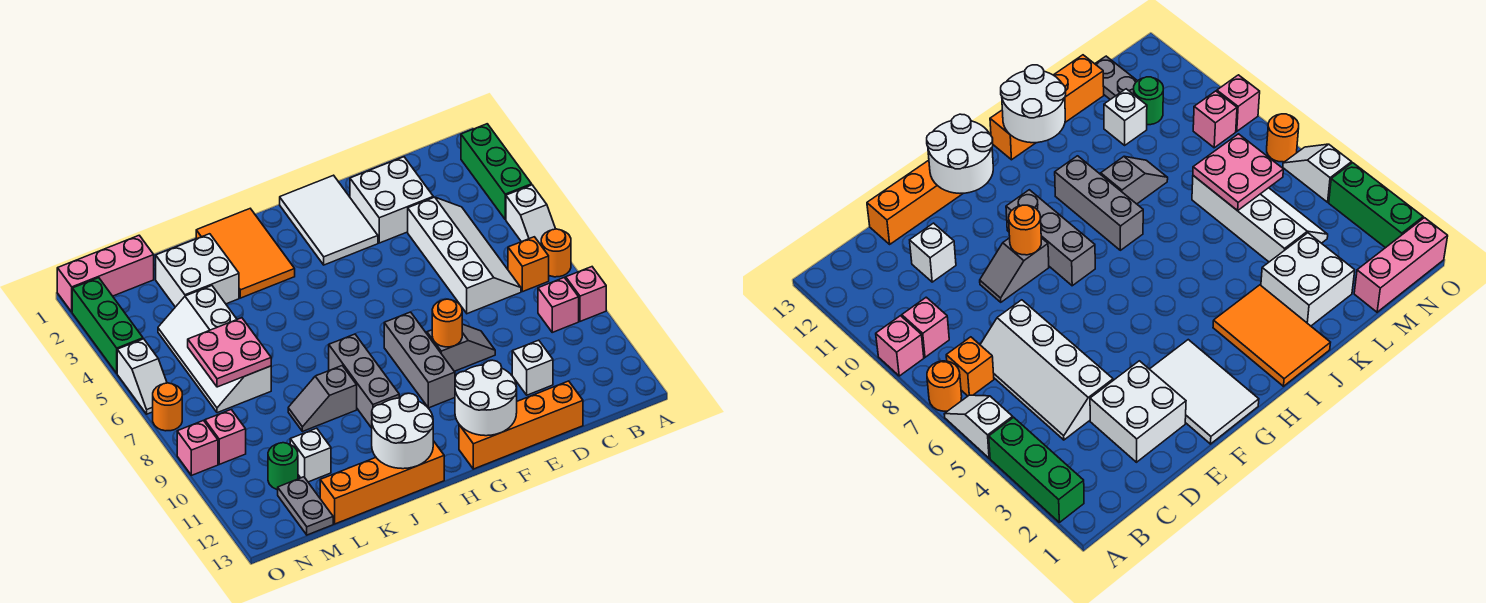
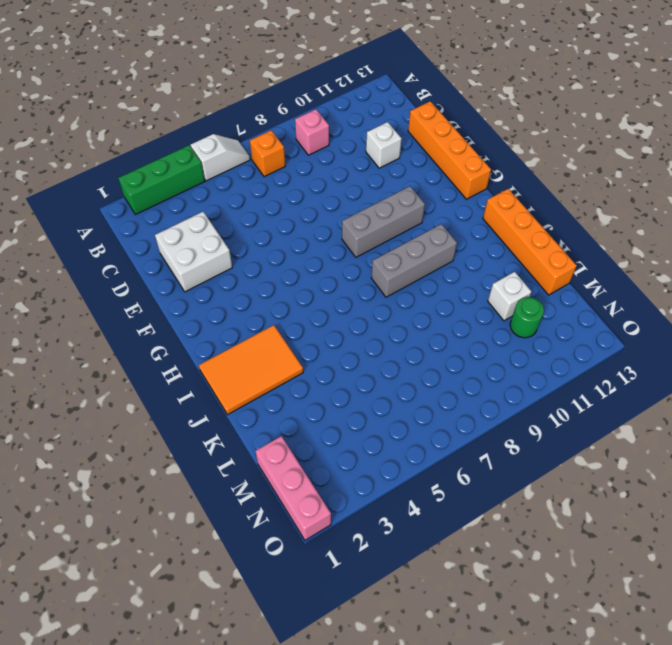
none -> orange 1x1 round brick [541,229,571,277]
none -> pink 1x1 brick [566,267,606,321]
none -> white 2x4 slope [408,197,521,314]
none -> grey 1x2 slope [427,324,495,371]

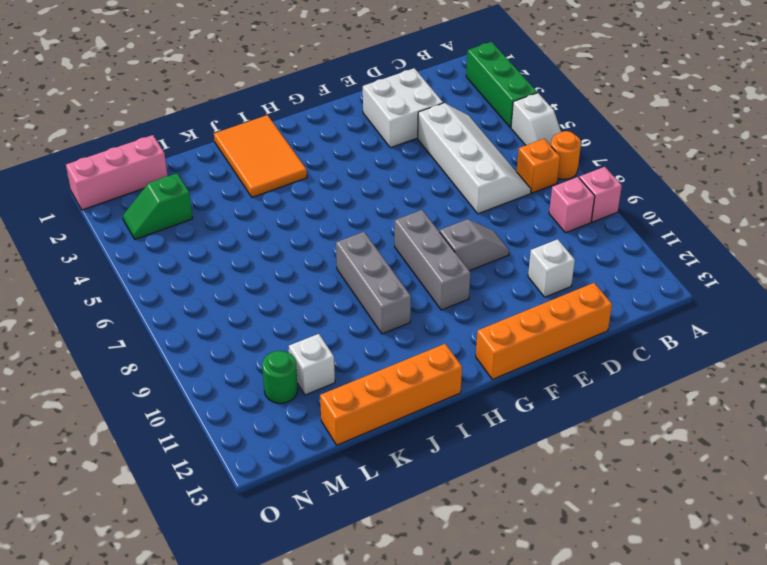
green 1x2 slope [123,173,193,239] -> none
none -> white 2x3 tile [280,175,378,265]
none -> grey 1x2 slope [288,366,357,432]
none -> white 2x2 brick [156,234,239,307]
none -> white 2x4 slope [158,286,271,413]

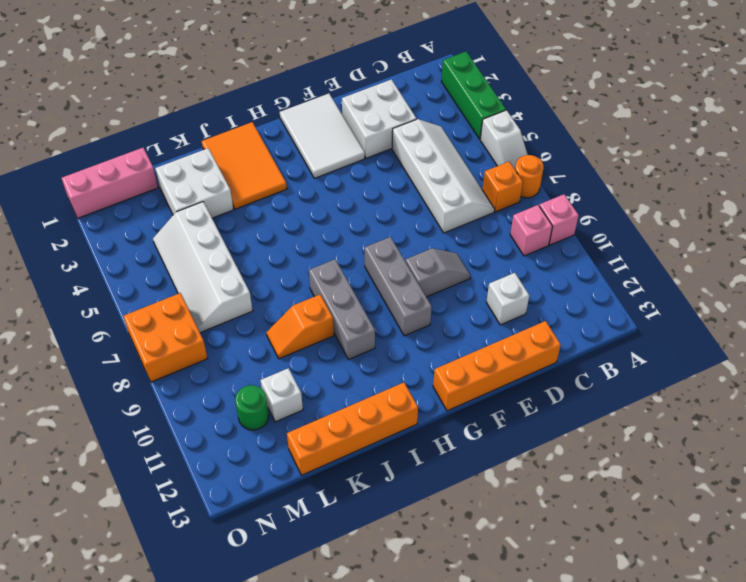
orange 1x2 slope [266,295,334,359] -> grey 1x2 slope [288,366,357,432]
orange 2x2 brick [123,293,208,382] -> orange 1x1 round brick [153,383,182,431]
none -> grey 1x2 plate [278,477,333,535]
none -> pink 1x1 brick [205,410,246,464]
none -> green 1x3 brick [72,278,143,373]
none -> white 1x2 slope [117,339,167,414]

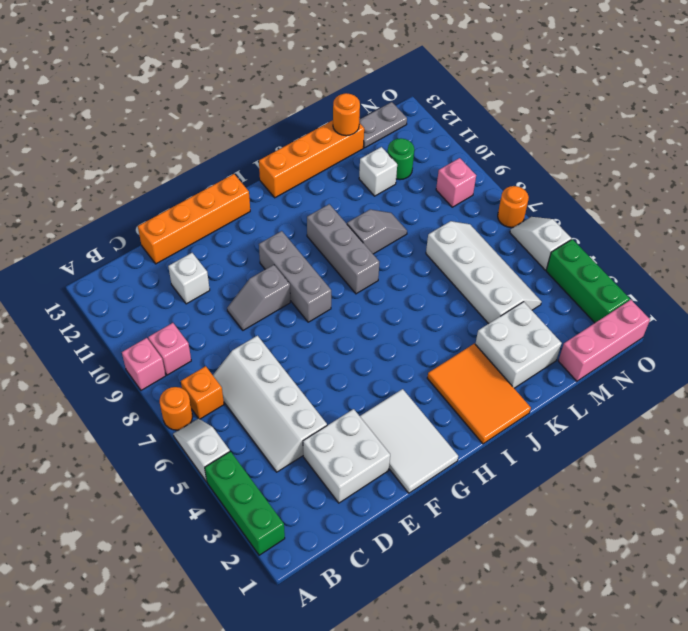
orange 1x1 round brick [333,93,360,136] -> orange 1x1 round brick moved to [432,299,462,347]
grey 1x2 plate [359,102,407,148] -> grey 1x2 plate turned to [278,477,333,535]
none -> pink 1x1 brick [177,420,218,475]
none -> white 2x2 round brick [455,360,517,436]
none -> white 2x2 round brick [372,393,433,469]
none -> pink 2x2 plate [188,318,271,387]

